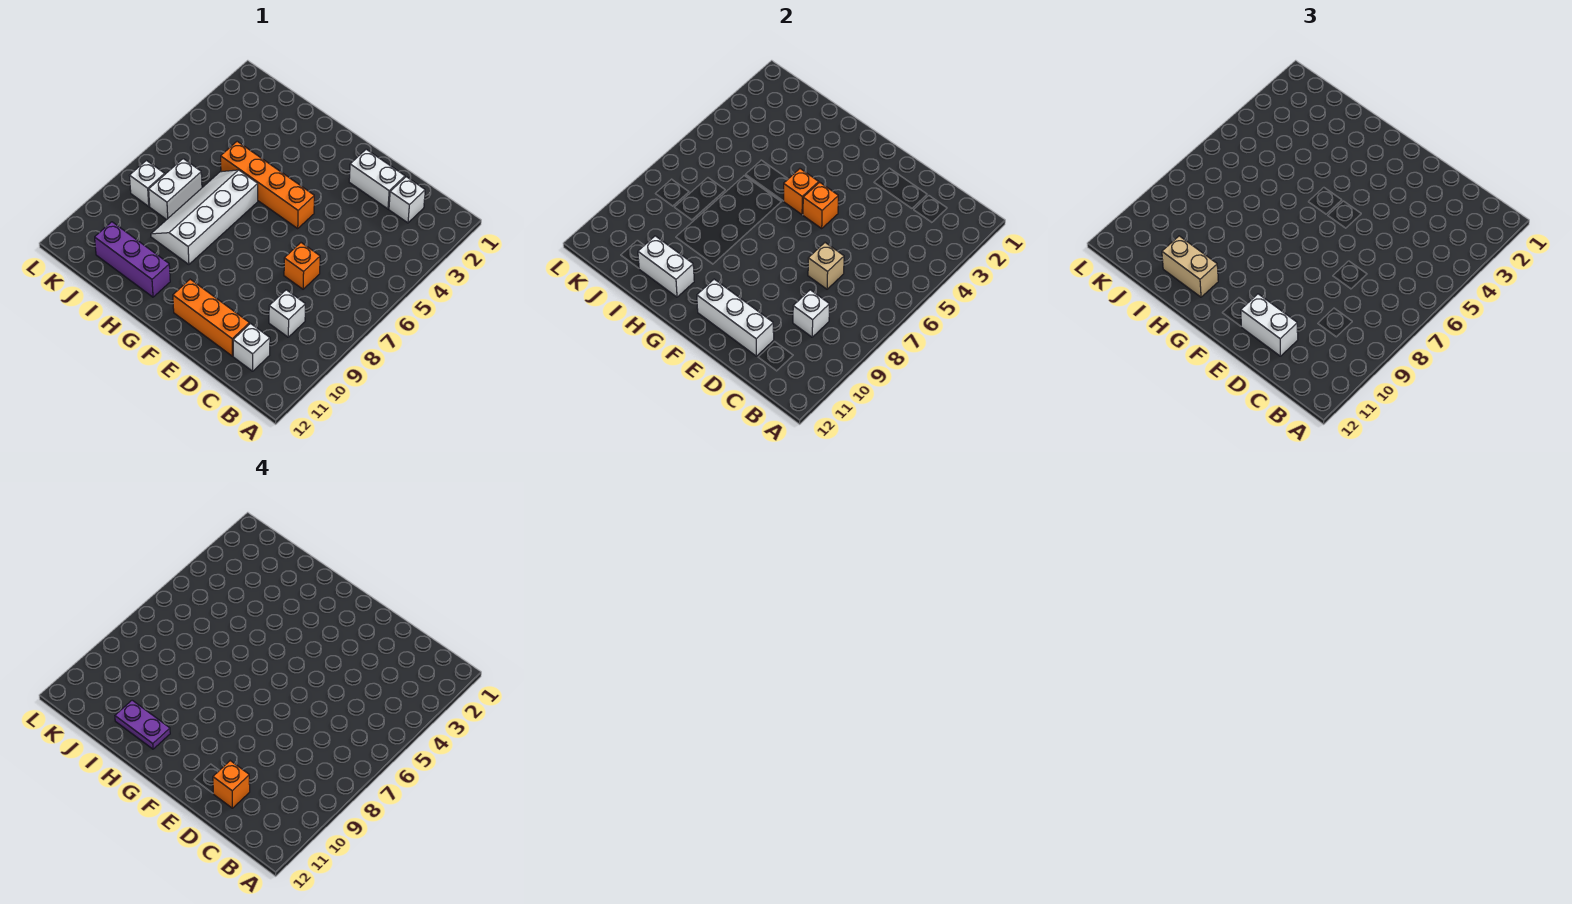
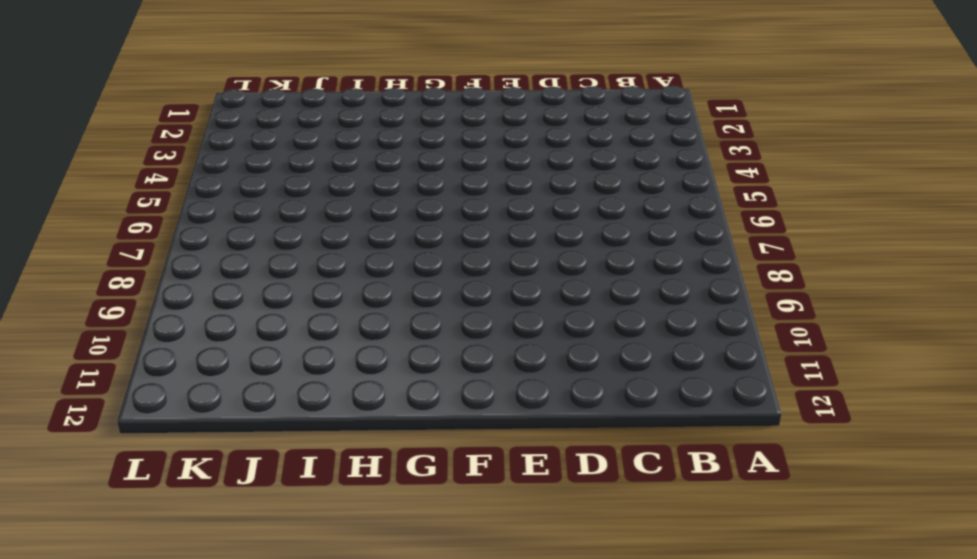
none -> white 1x1 brick [389,177,425,223]
none -> white 1x1 brick [269,290,305,337]
none -> white 1x1 brick [233,324,270,371]

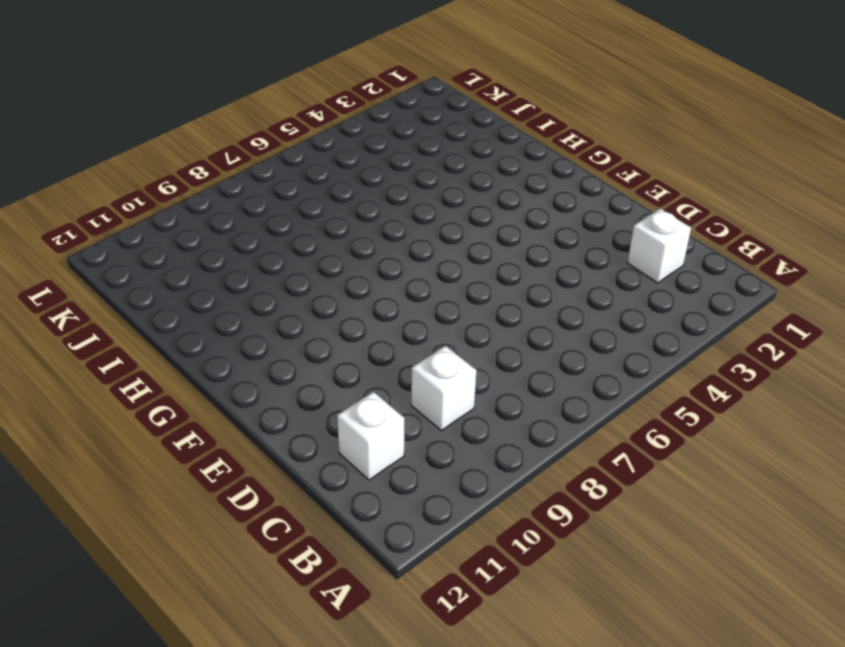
none -> white 1x2 brick [349,149,405,209]
none -> orange 1x1 brick [284,243,320,289]
none -> orange 1x3 brick [173,279,249,356]

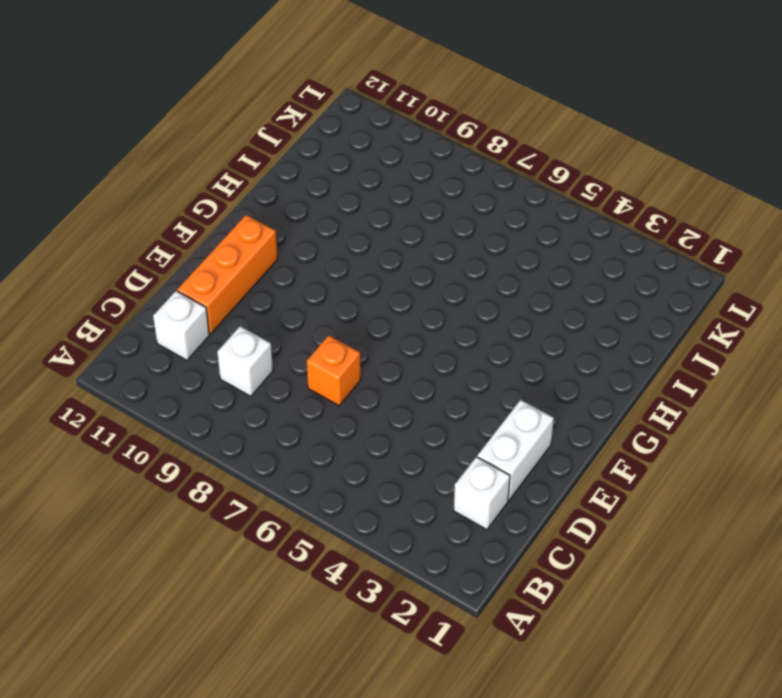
none -> orange 1x4 brick [221,141,314,228]
none -> white 2x4 slope [151,170,258,264]
none -> purple 1x3 brick [95,222,170,297]

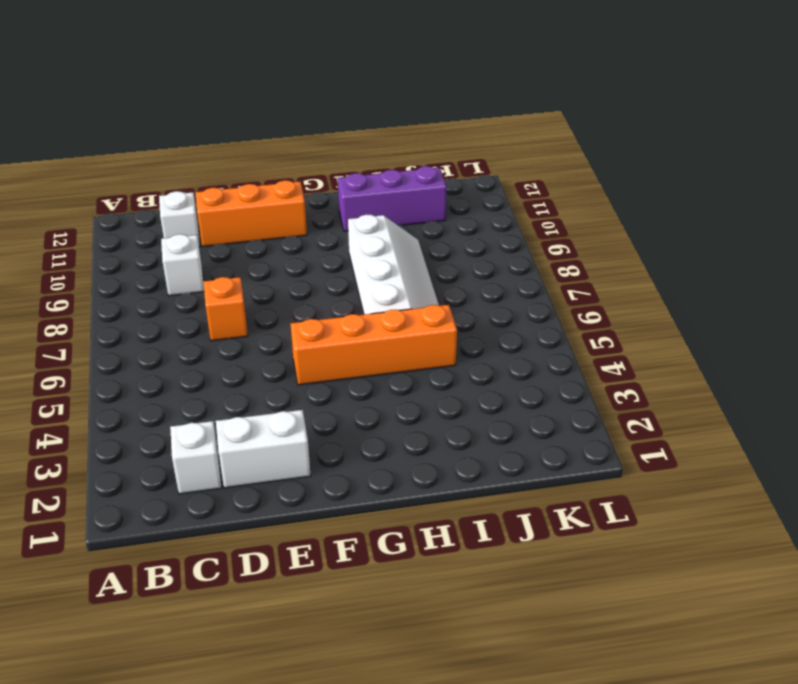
none -> white 1x2 brick [149,159,202,220]
none -> white 1x1 brick [129,160,165,206]
none -> white 1x1 brick [793,290,829,337]

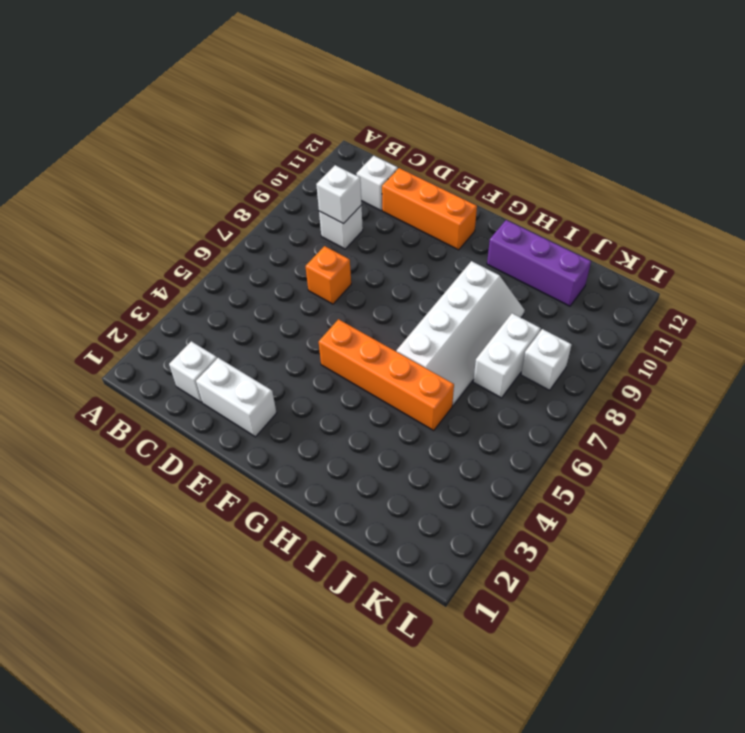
none -> tan 1x1 brick [808,243,844,289]
none -> white 1x3 brick [697,279,774,356]
none -> orange 1x1 brick [803,182,838,228]

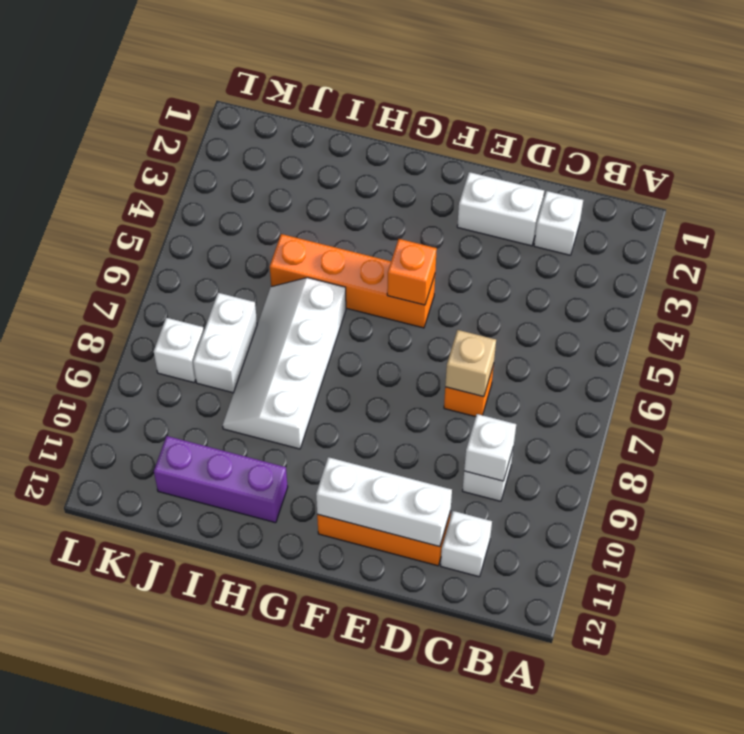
none -> orange 1x1 brick [784,169,819,215]
none -> white 1x2 brick [638,236,694,297]
none -> white 1x2 brick [1241,294,1298,356]

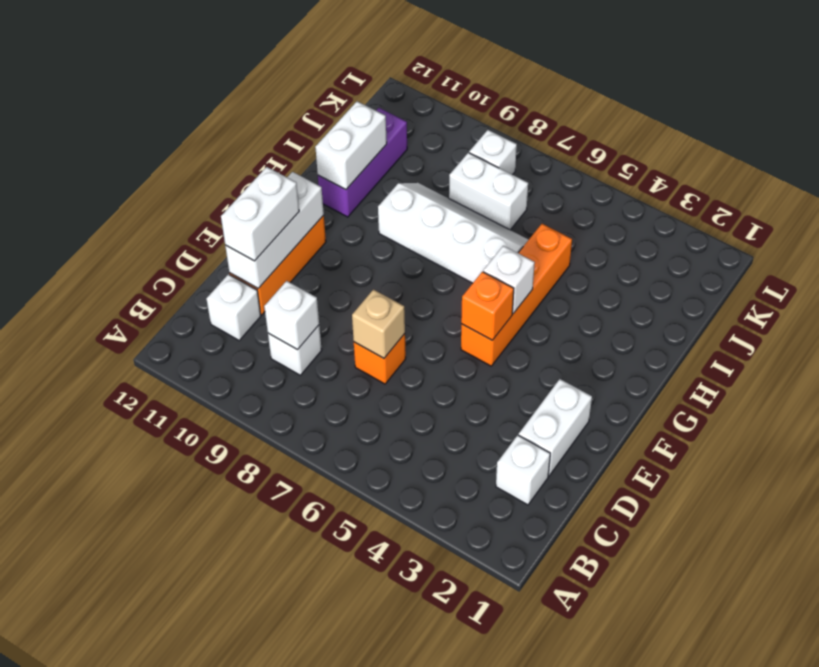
white 1x1 brick [483,246,535,314] -> orange 1x1 brick [784,169,819,215]
none -> tan 1x2 brick [1162,236,1218,297]
none -> orange 1x1 brick [213,761,250,808]
none -> purple 1x2 plate [115,700,170,749]

